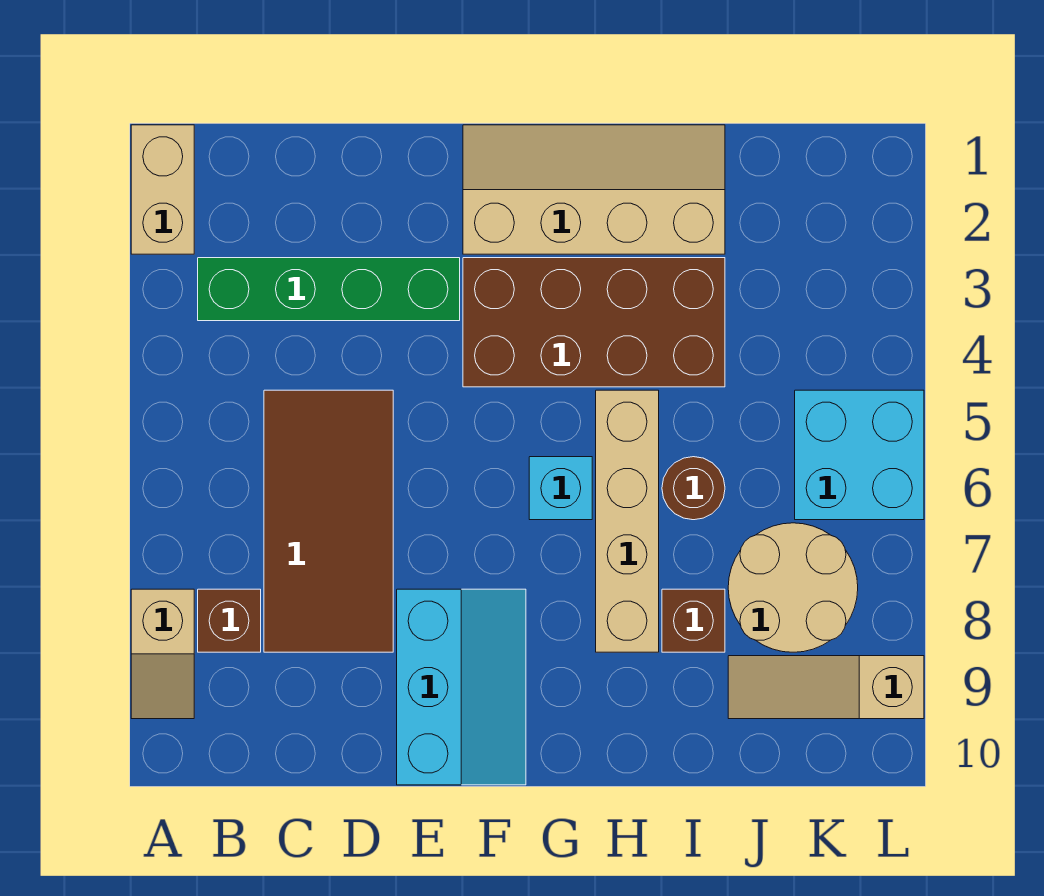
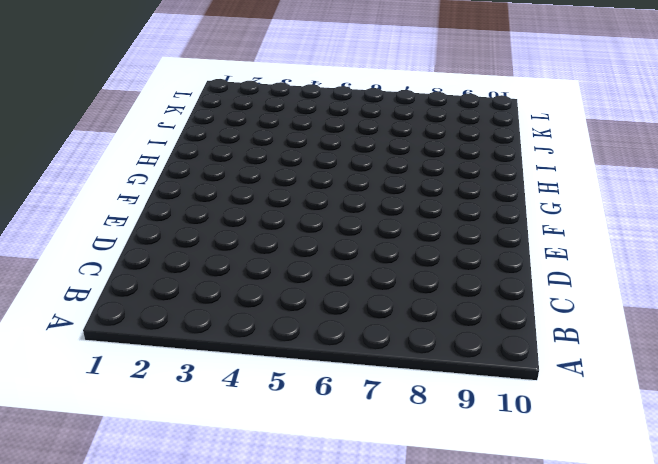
none -> tan 1x2 brick [131,125,194,254]
none -> tan 1x2 slope [131,589,194,719]
none -> green 1x4 brick [198,258,460,321]

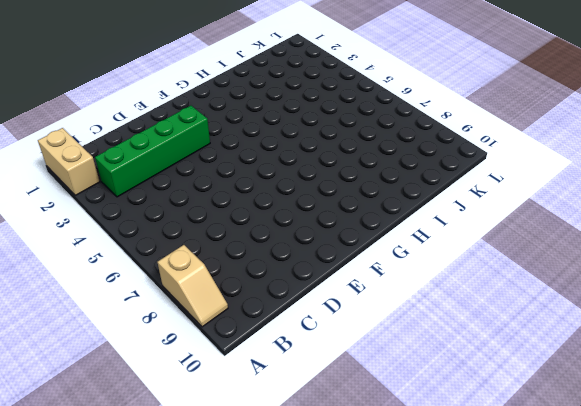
none -> brown 1x1 brick [198,589,261,652]
none -> brown 2x4 tile [264,390,393,652]
none -> cyan 2x3 slope [397,589,526,785]

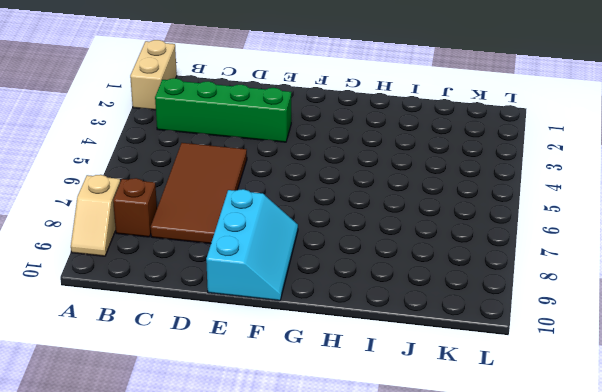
none -> tan 2x4 slope [463,125,725,254]
none -> brown 2x4 brick [463,258,725,387]
none -> cyan 1x1 brick [529,457,592,520]

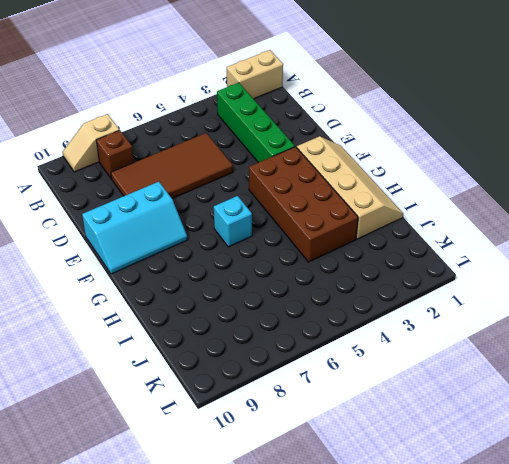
none -> tan 1x4 brick [596,390,659,652]
none -> brown 1x1 round brick [662,457,725,520]
none -> brown 1x1 brick [662,589,725,652]

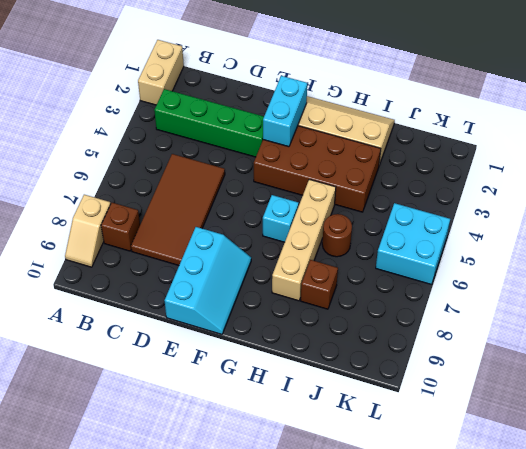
cyan 1x2 brick [263,76,307,147] -> none
none -> tan 2x2 round brick [728,523,858,652]
none -> tan 1x3 slope [728,656,924,719]

